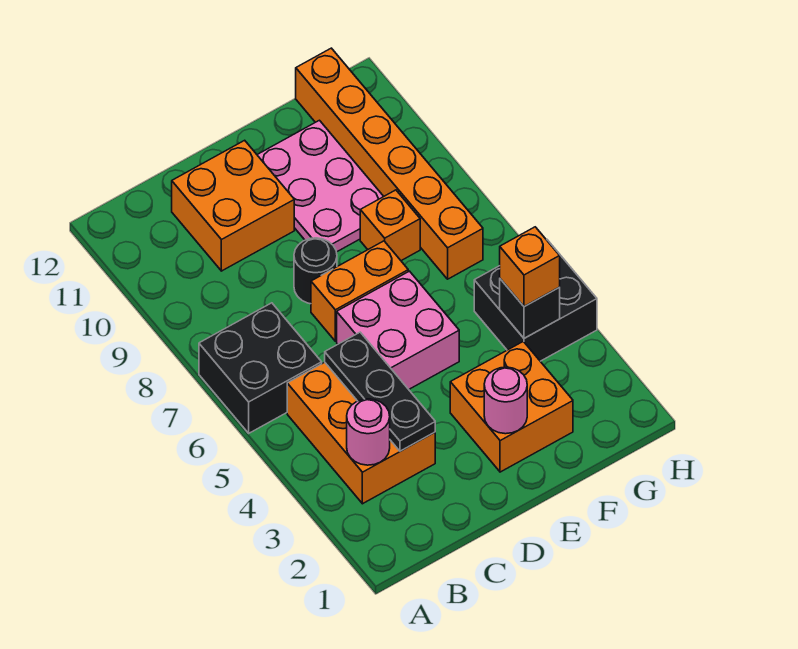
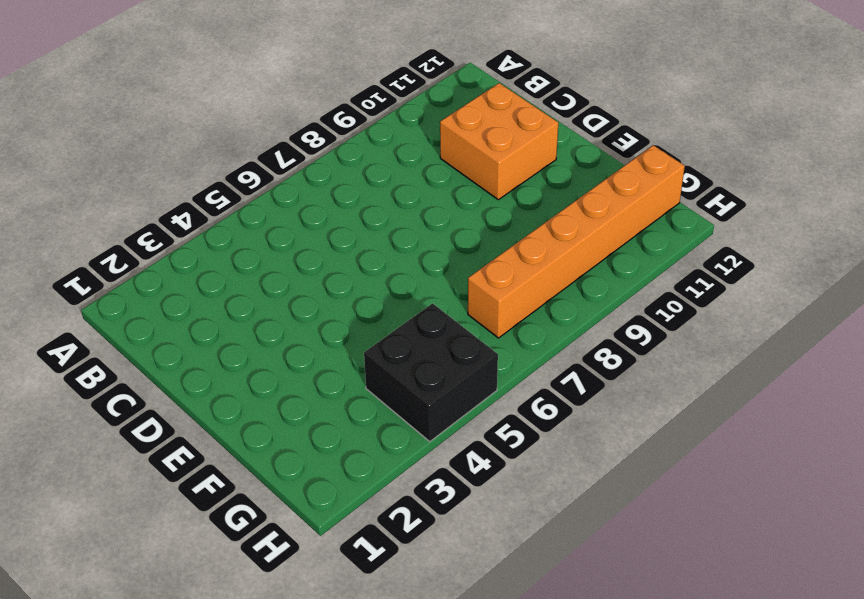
none -> black 2x2 brick [199,303,322,433]
none -> orange 2x3 brick [287,362,435,504]
none -> pink 2x2 brick [337,271,459,389]

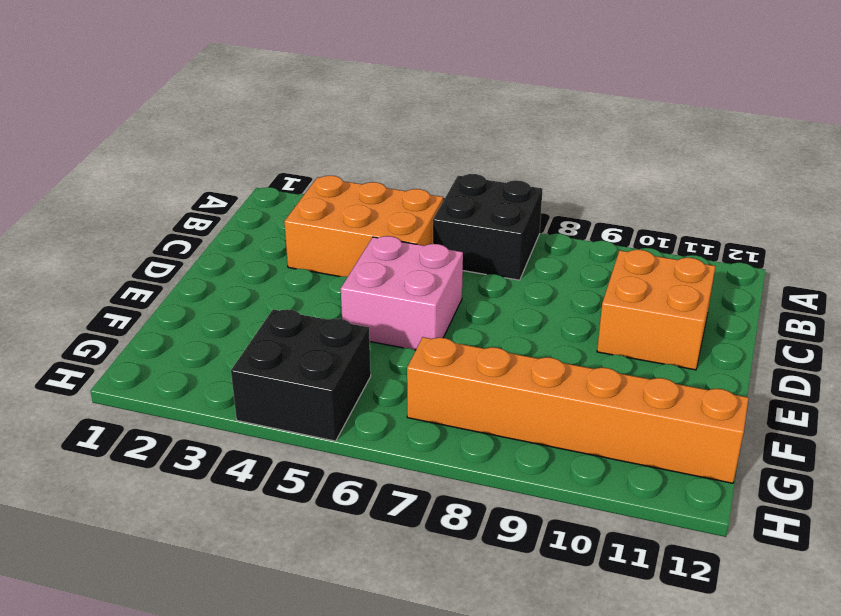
none -> orange 1x2 brick [311,241,408,341]
none -> black 1x1 round brick [294,238,337,304]
none -> orange 2x2 brick [450,341,573,472]

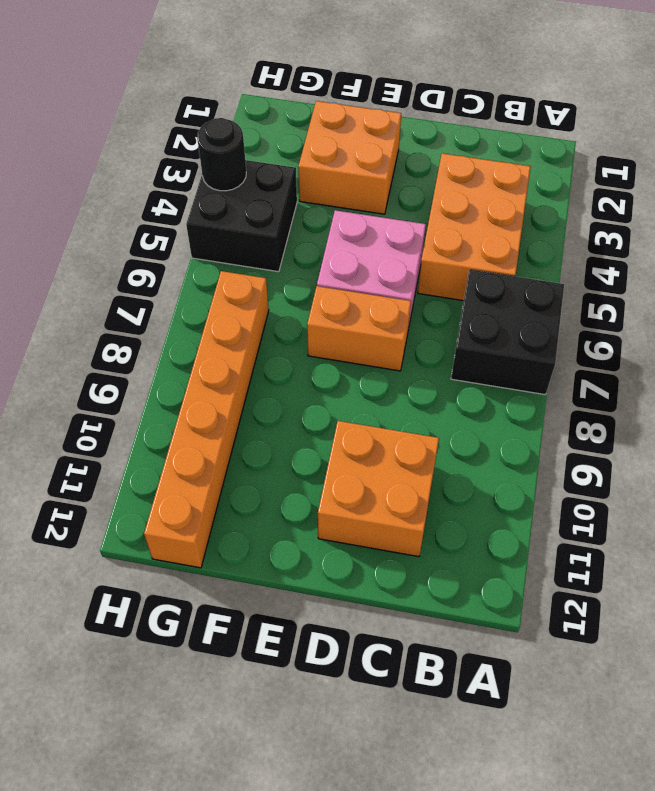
black 1x1 round brick [197,118,246,191] -> black 1x1 round brick moved to [294,238,337,304]
none -> pink 2x3 plate [257,120,384,252]
none -> orange 1x1 brick [360,190,420,261]
none -> pink 1x1 round brick [347,399,390,465]

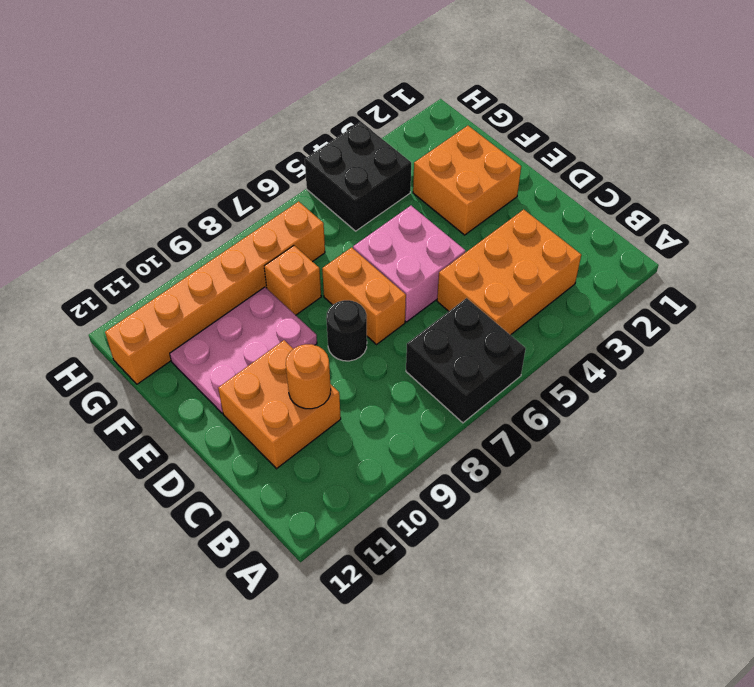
orange 1x1 round brick [286,344,331,409] -> none
none -> pink 1x1 round brick [347,399,390,465]
none -> black 1x3 plate [325,332,435,451]
none -> pink 1x1 round brick [484,367,527,434]

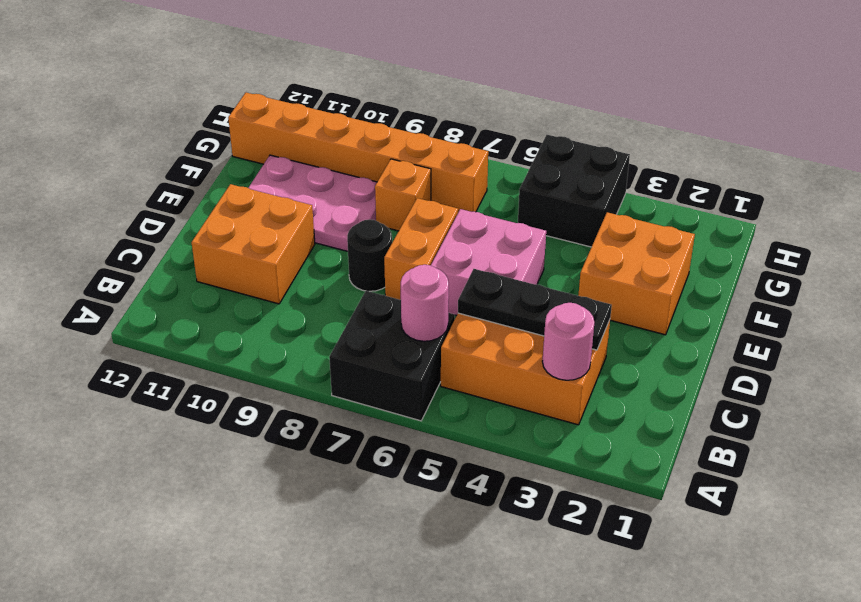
pink 1x1 round brick [401,265,449,341] -> pink 1x1 round brick moved to [484,367,527,434]
none -> black 1x1 brick [500,279,560,338]
none -> orange 1x1 brick [500,227,560,307]

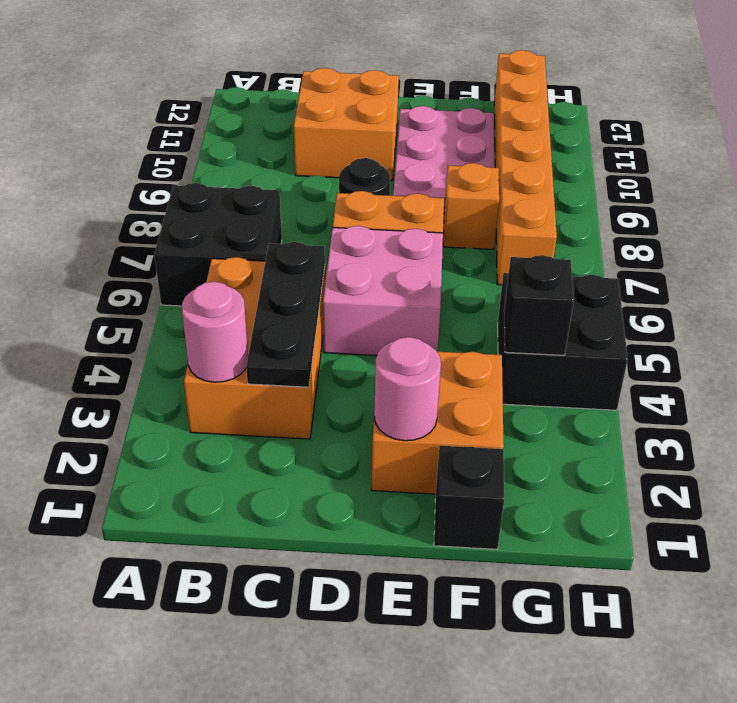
black 1x1 brick [434,446,504,549] -> none
none -> orange 1x1 brick [500,227,560,307]

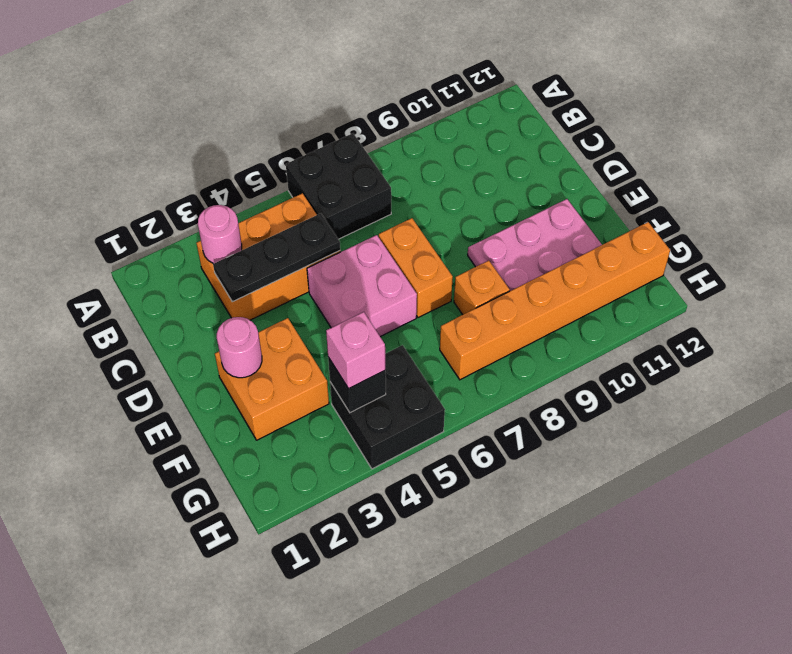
pink 1x1 brick [326,312,385,389] -> orange 1x1 brick [500,227,560,307]
none -> orange 2x2 brick [172,140,294,271]
none -> black 1x1 round brick [294,238,337,304]

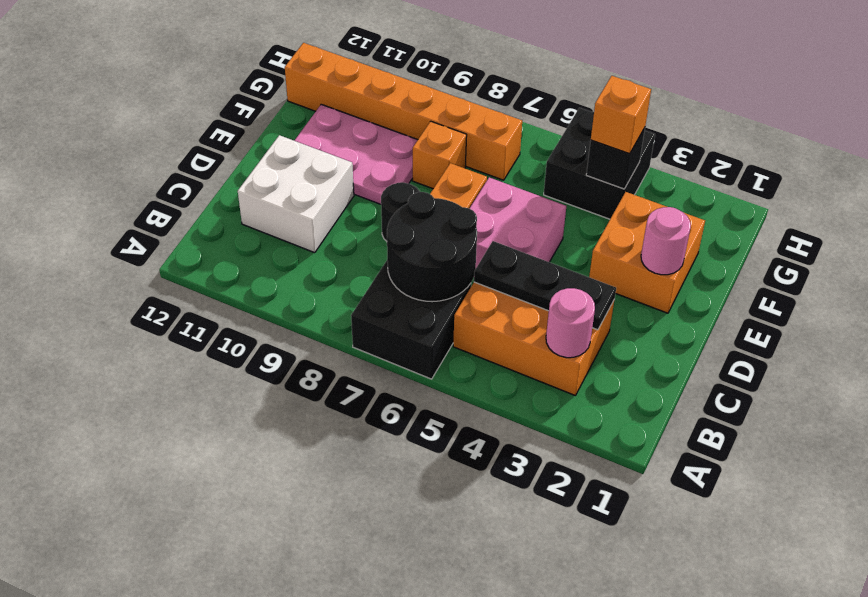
black 2x2 round brick [387,192,477,302] -> none
white 2x2 brick [238,135,354,253] -> orange 2x2 brick [172,140,294,271]

